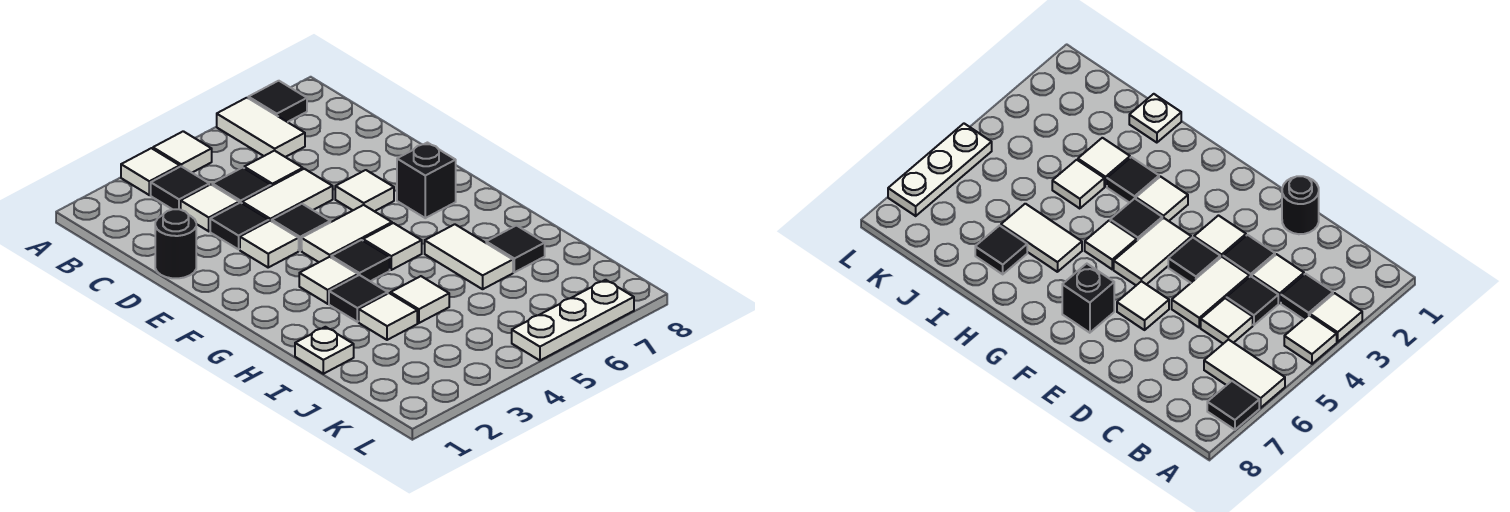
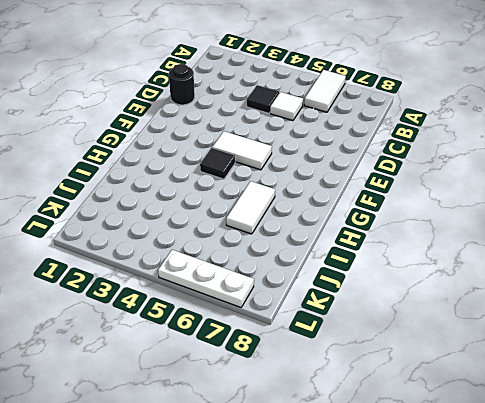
none -> white 1x1 tile [121,148,180,195]
none -> white 1x1 tile [153,131,212,173]
none -> black 1x1 tile [248,81,307,122]

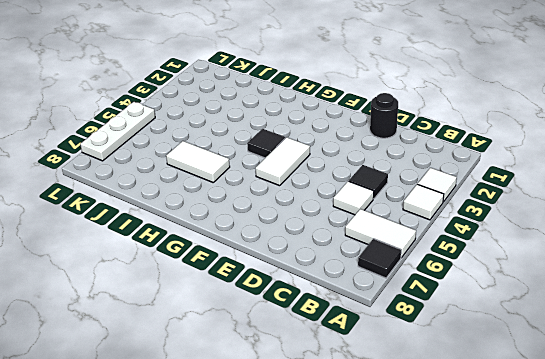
none -> black 1x1 tile [151,166,209,210]
none -> white 1x1 tile [181,185,239,231]
none -> black 1x1 tile [210,202,269,249]

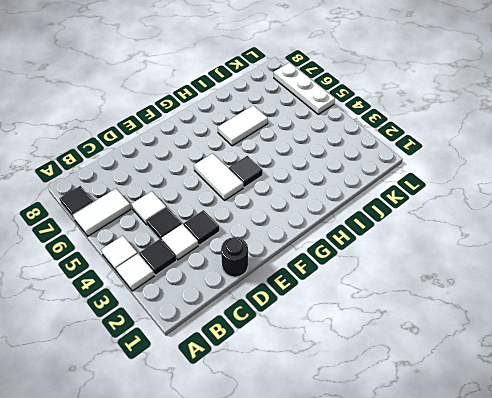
none -> white 1x2 tile [242,169,333,221]
none -> white 1x1 tile [240,221,299,267]
none -> black 1x1 tile [272,204,330,251]

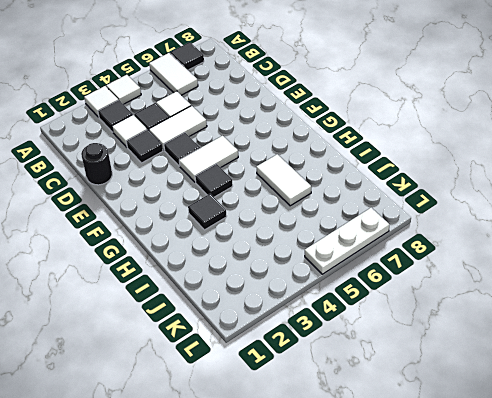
none -> white 1x1 tile [240,221,299,267]
none -> white 1x1 tile [335,170,394,211]
none -> black 1x1 brick [397,143,456,218]

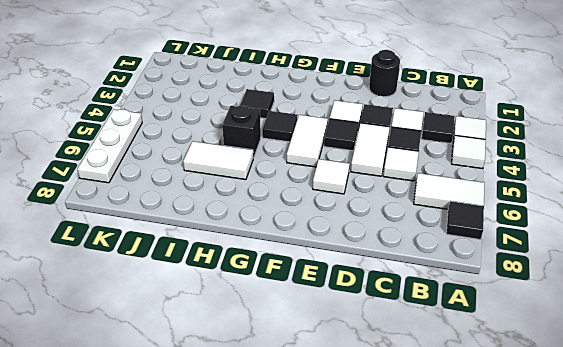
black 1x1 brick [222,106,261,158] -> black 1x1 brick moved to [397,143,456,218]
none -> white 1x1 tile [299,257,358,304]
none -> white 1x1 tile [363,223,422,270]
none -> white 1x1 plate [295,327,354,374]

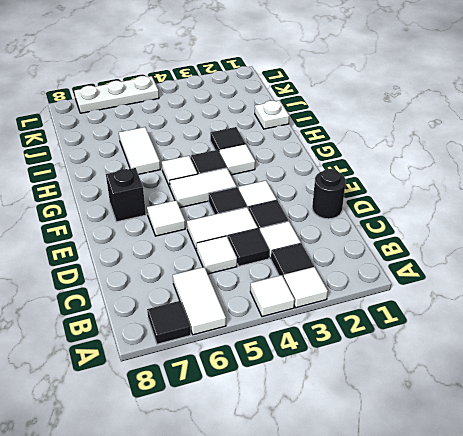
none -> white 1x1 tile [359,293,417,340]
none -> white 1x1 tile [391,276,449,323]
none -> black 1x1 tile [486,226,545,272]

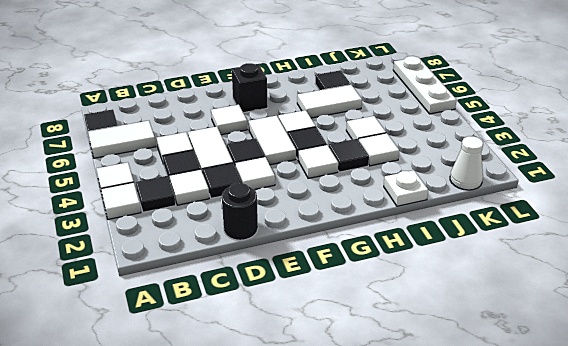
white 1x1 cone [450,136,483,190] -> none

